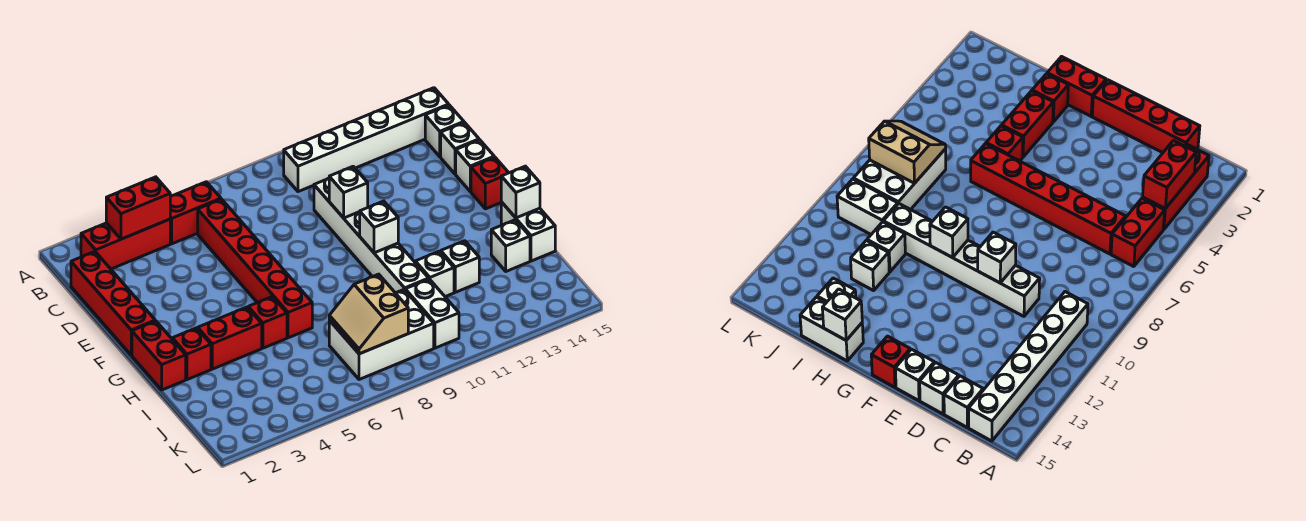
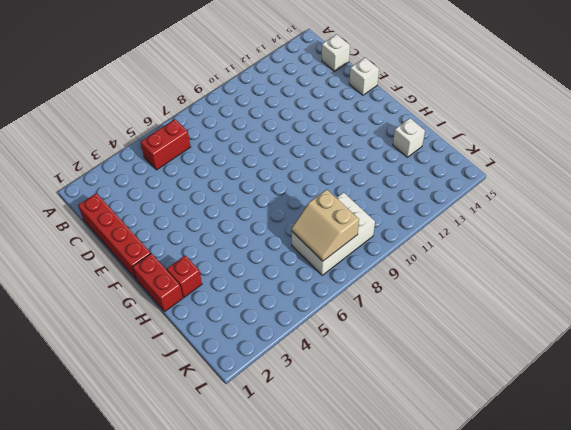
none -> red 1x3 brick [81,219,170,269]
none -> white 1x6 brick [284,88,449,192]
none -> red 1x6 brick [198,199,312,338]

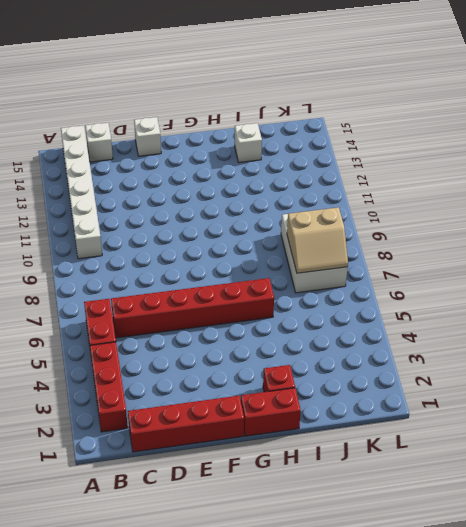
none -> white 1x6 brick [314,178,429,293]
none -> white 1x1 brick [441,122,479,174]
none -> red 1x1 brick [471,157,509,209]

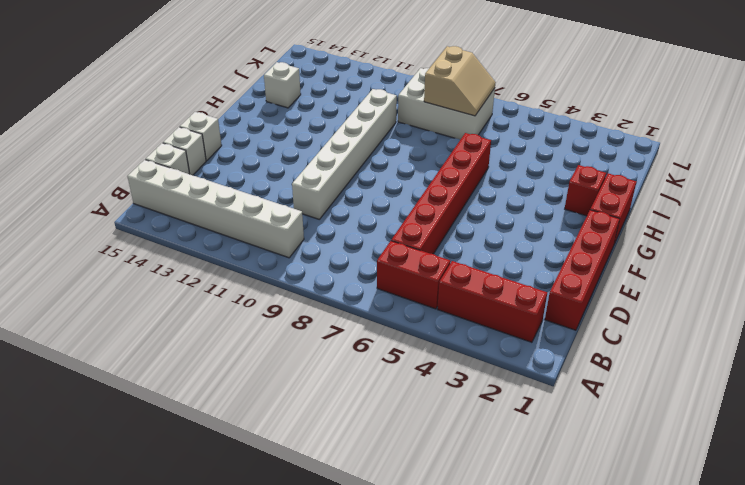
none -> red 1x1 brick [471,157,509,209]
none -> red 1x2 brick [198,307,262,369]
none -> red 1x1 brick [248,297,287,348]

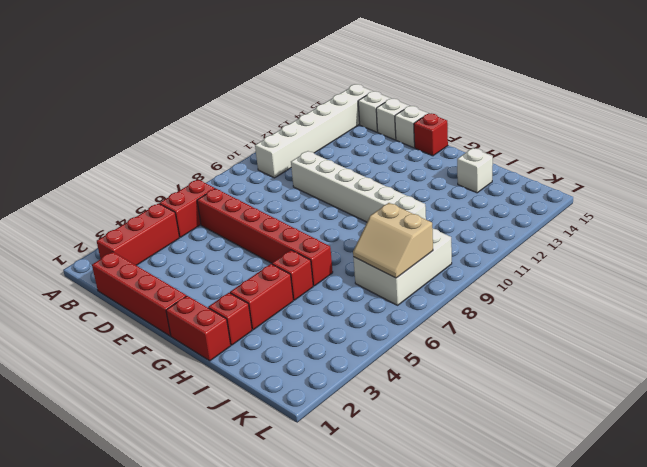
none -> white 1x2 brick [501,202,555,261]
none -> white 1x1 brick [415,251,454,297]
none -> white 1x1 brick [441,241,479,292]

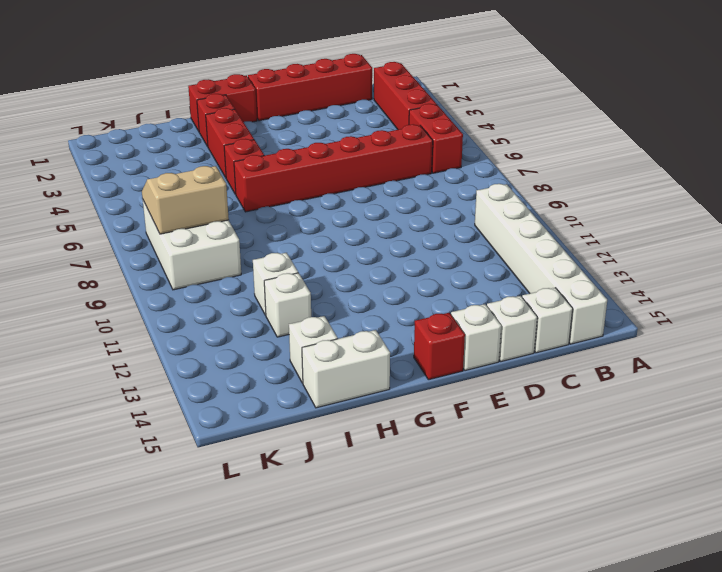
none -> white 1x6 brick [314,178,429,293]
none -> white 1x2 brick [405,279,459,348]
none -> red 1x2 brick [106,177,170,239]

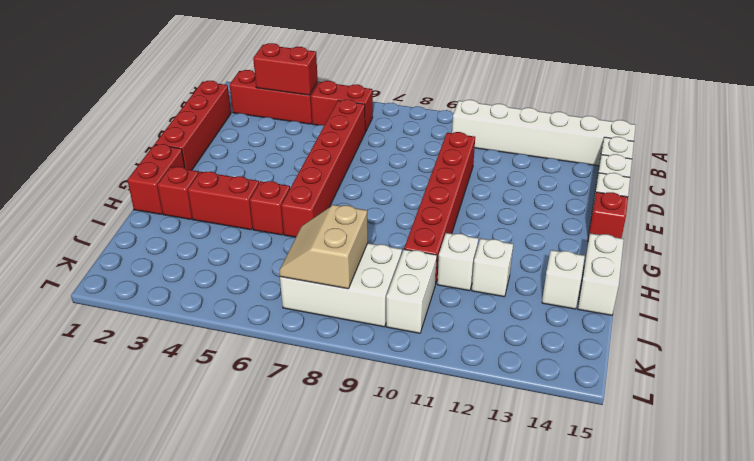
red 1x6 brick [404,132,475,282] -> white 1x6 brick [314,178,429,293]
none -> white 1x1 brick [329,167,368,218]
none -> white 1x1 brick [360,201,398,253]
none -> white 1x1 brick [501,166,540,218]

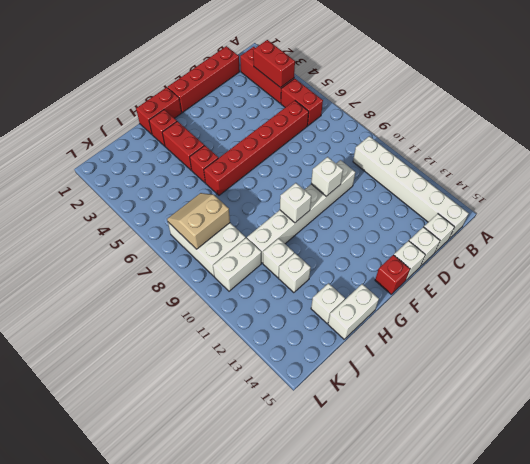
none -> white 1x1 brick [501,166,540,218]

